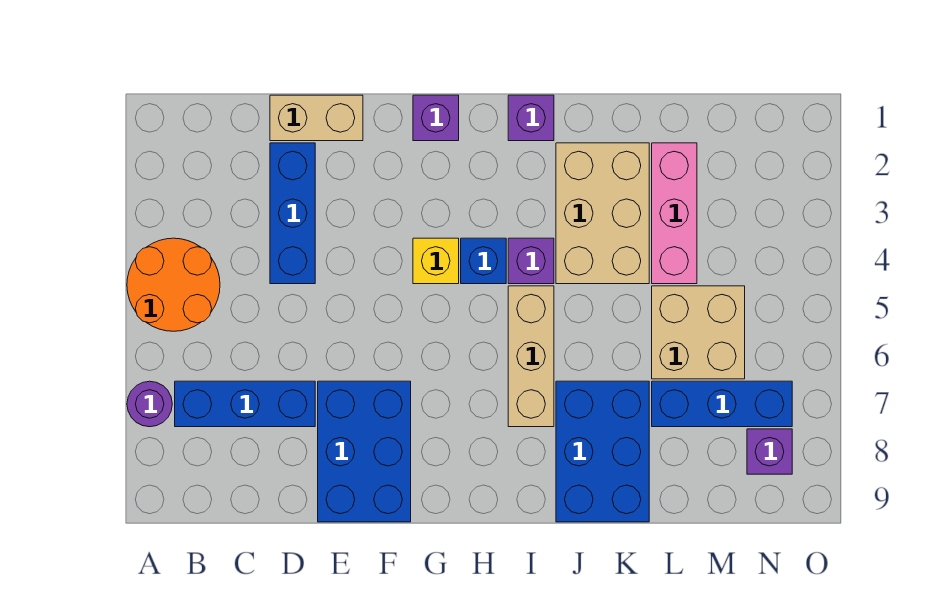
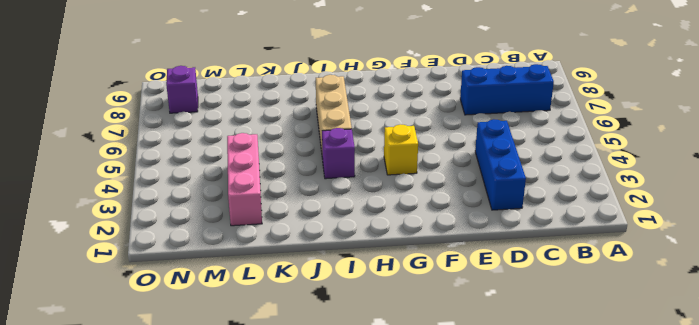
none -> orange 2x2 round brick [127,238,220,331]
none -> purple 1x1 round brick [127,381,172,427]
none -> tan 1x2 brick [270,95,363,141]

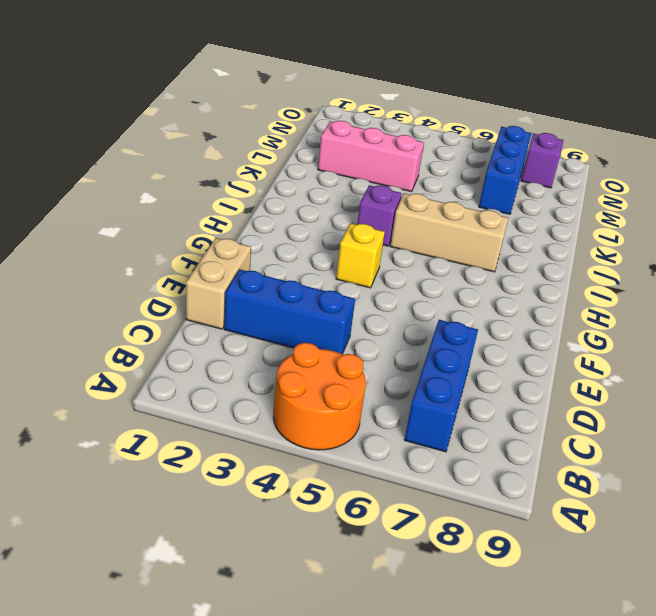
none -> purple 1x1 round brick [127,381,172,427]
none -> blue 2x3 brick [318,381,411,522]
none -> purple 1x1 brick [413,95,459,141]

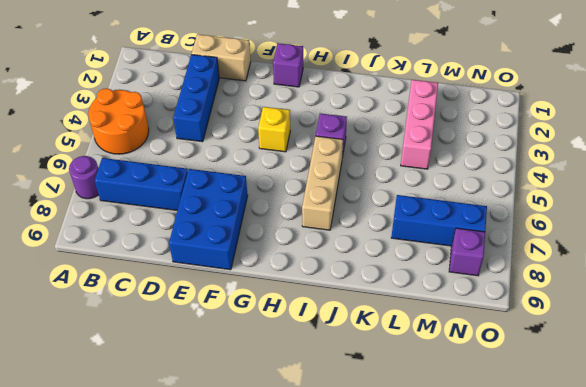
none -> blue 1x1 brick [461,238,506,284]
none -> purple 1x1 brick [508,95,554,141]
none -> tan 2x3 brick [556,143,649,284]

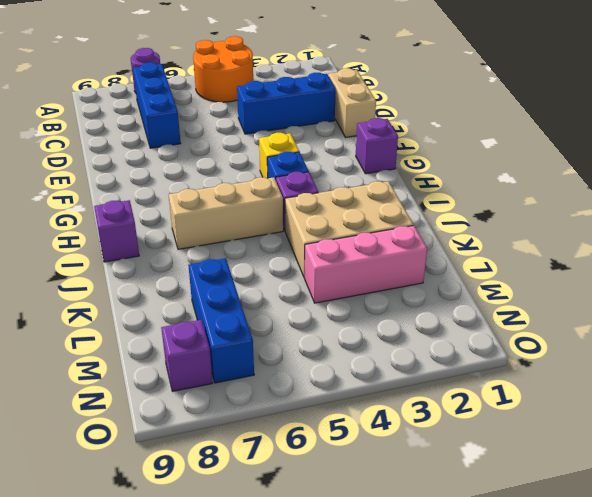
purple 1x1 brick [94,200,139,262] -> purple 1x1 brick moved to [508,95,554,141]
none -> blue 2x3 brick [318,381,411,522]
none -> blue 2x3 brick [556,381,649,522]
none -> tan 2x2 brick [652,286,745,379]

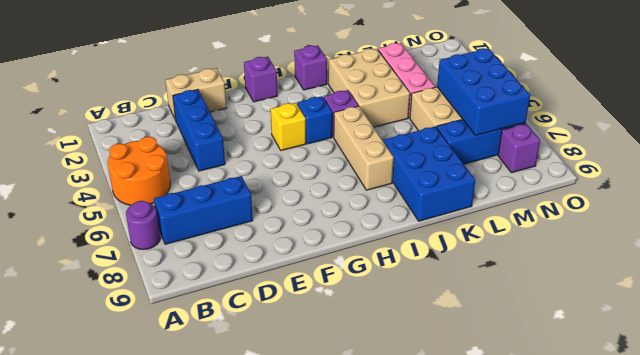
blue 2x3 brick [437,48,530,135] -> blue 2x3 brick moved to [318,381,411,522]

